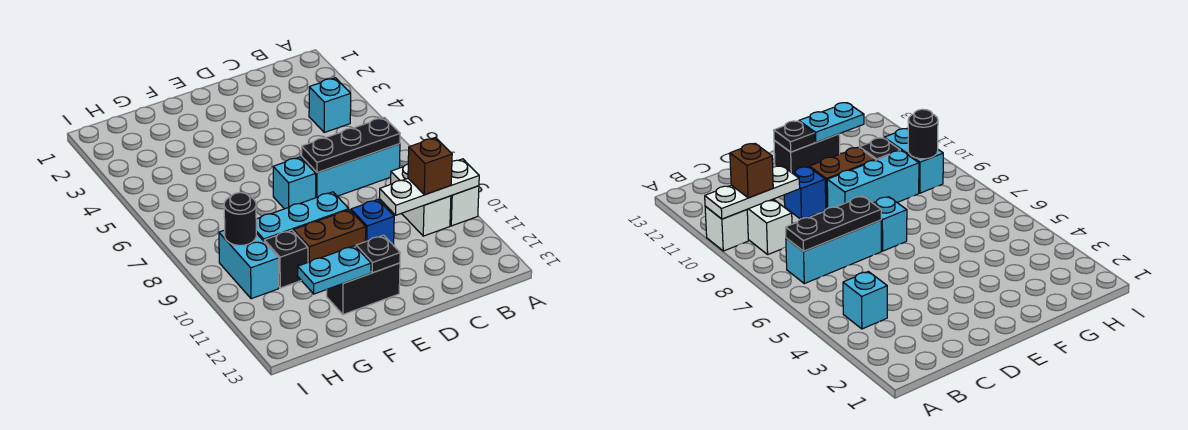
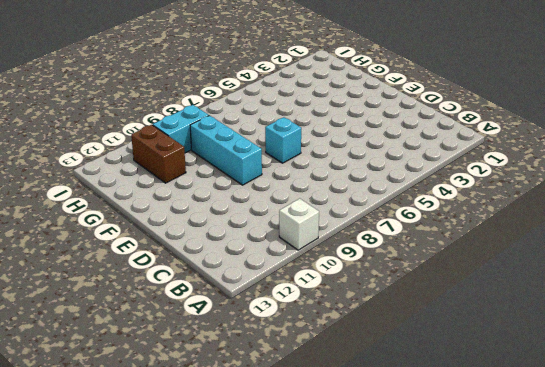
brown 1x2 brick [131,125,186,183] -> brown 1x2 brick moved to [293,210,366,262]
none -> cyan 1x1 brick [309,78,351,132]
none -> cyan 1x3 brick [302,144,400,198]
none -> white 1x2 brick [390,164,451,236]

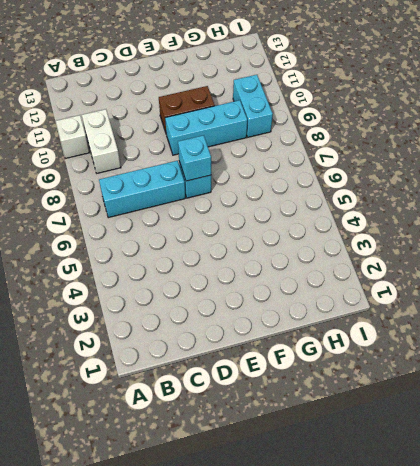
cyan 1x1 brick [178,135,211,181] -> cyan 1x1 brick moved to [309,78,351,132]
none -> blue 1x1 brick [351,200,394,245]
none -> black 1x2 brick [327,263,400,315]
none -> black 1x1 brick [264,230,308,288]

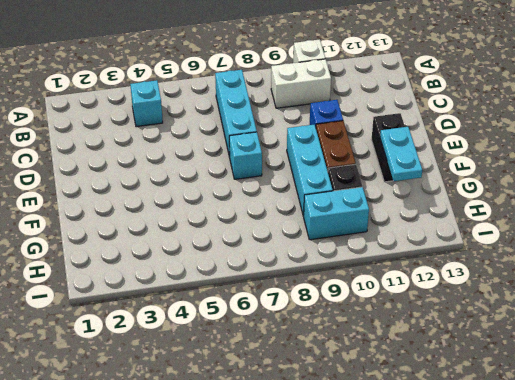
none -> white 1x3 plate [379,159,479,215]
none -> black 1x3 plate [302,117,400,173]
none -> black 1x1 plate [356,235,400,273]

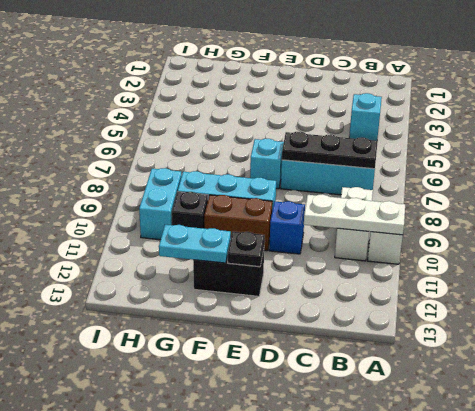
none -> black 1x1 round brick [224,193,256,245]
none -> brown 1x1 brick [408,138,452,195]

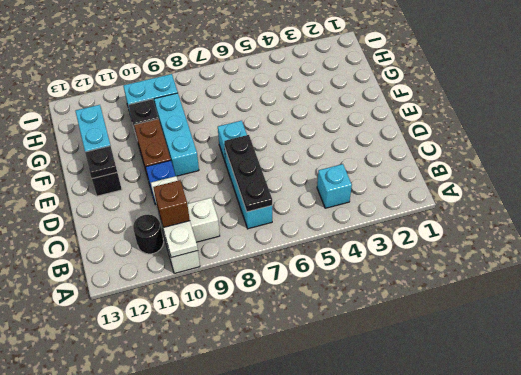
black 1x1 round brick [133,215,164,254] -> black 1x1 round brick moved to [224,193,256,245]

